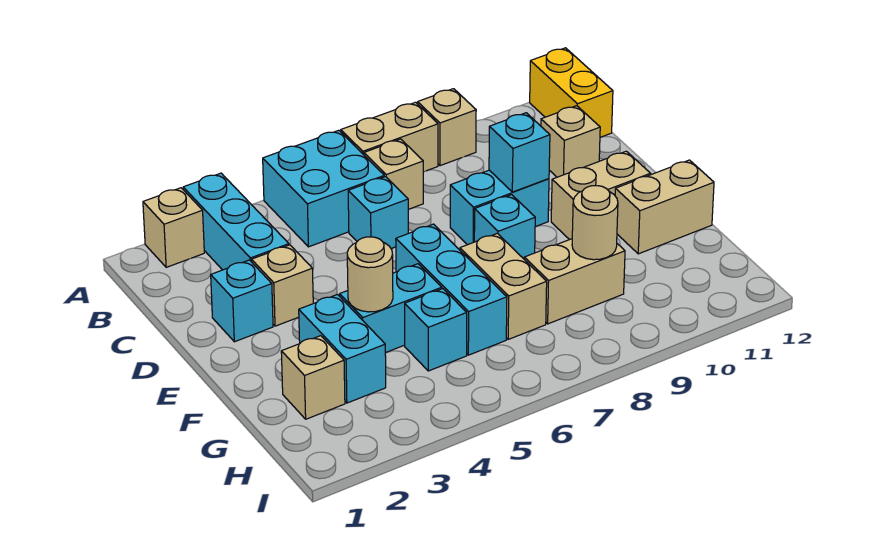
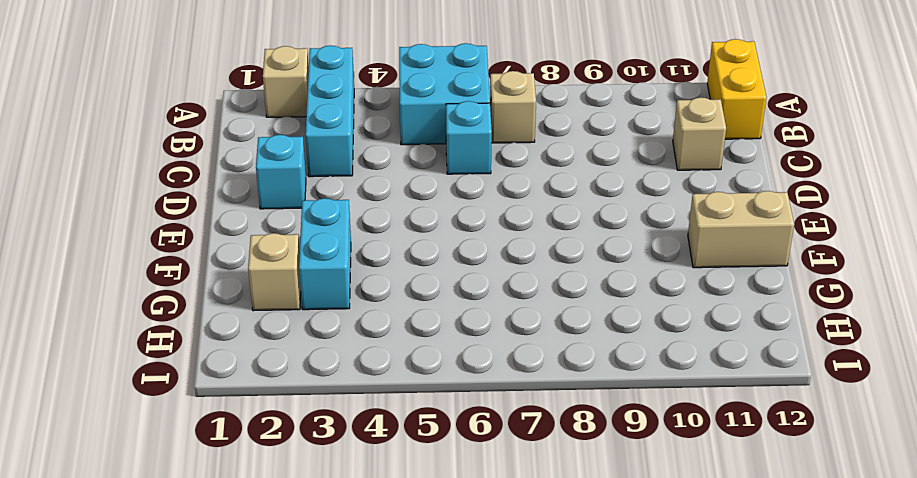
none -> tan 1x2 brick [341,102,438,172]
none -> tan 1x1 brick [418,89,476,166]
none -> tan 1x1 brick [252,245,313,326]

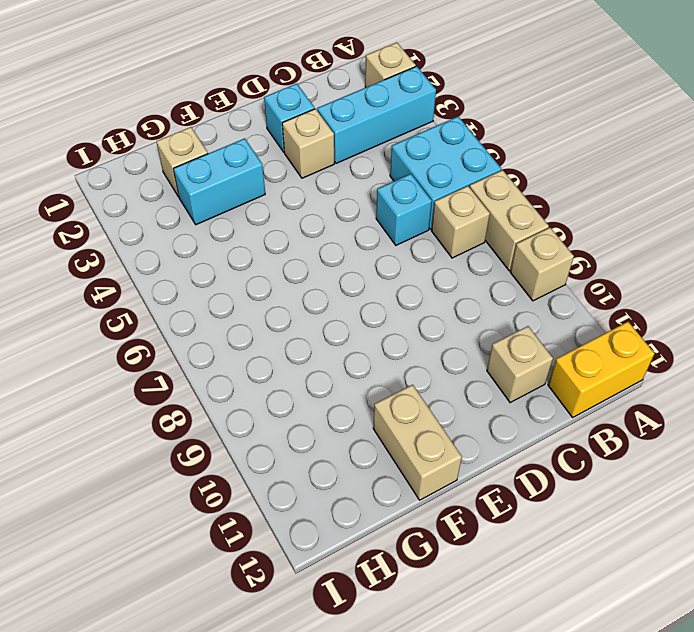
none -> cyan 1x2 brick [450,170,549,245]
none -> cyan 1x3 brick [396,224,507,355]
none -> cyan 1x1 brick [474,195,535,259]

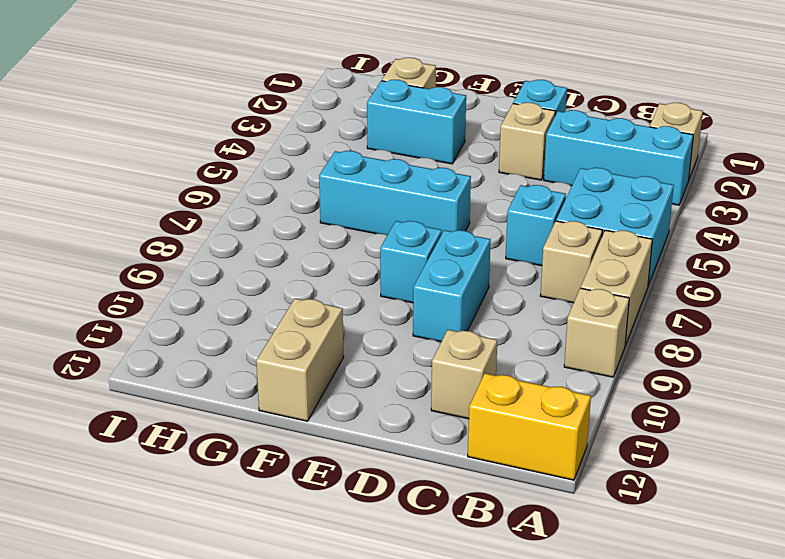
none -> tan 1x2 brick [551,151,651,240]
none -> cyan 1x2 brick [340,264,442,353]
none -> tan 1x2 brick [460,233,547,339]

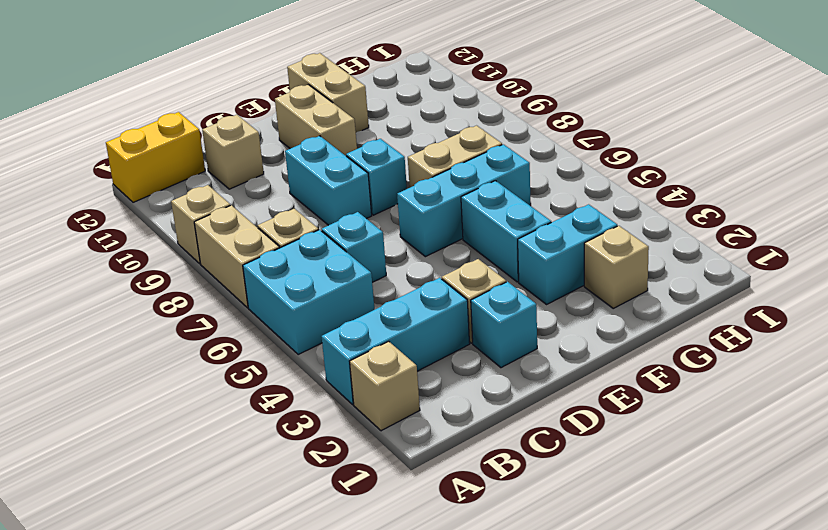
none -> cyan 1x1 brick [405,289,467,371]
none -> tan 1x2 brick [524,239,625,324]
none -> cyan 1x1 brick [489,113,550,192]

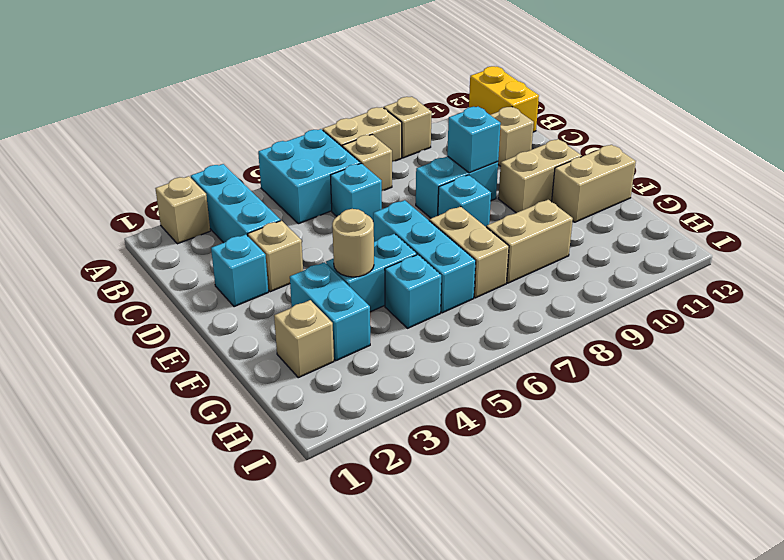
none -> tan 1x1 round brick [572,186,618,260]

